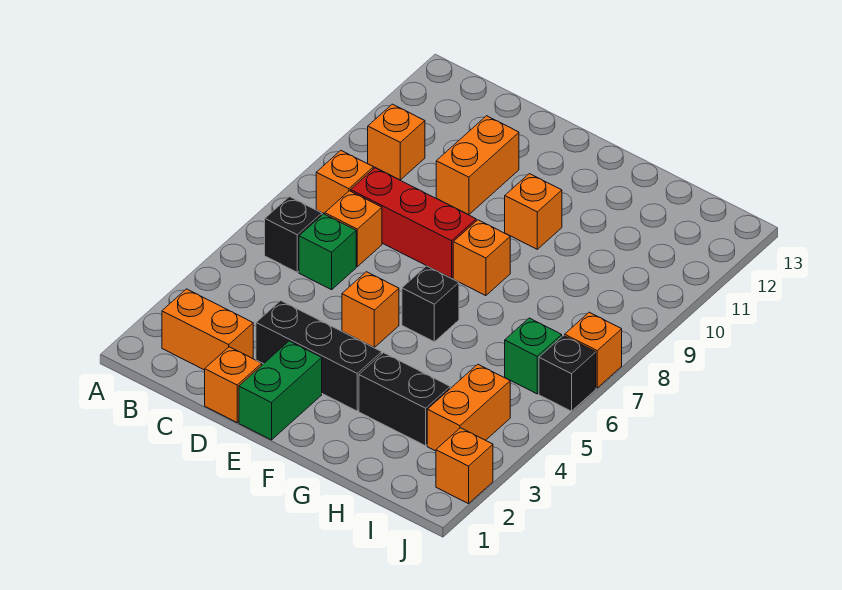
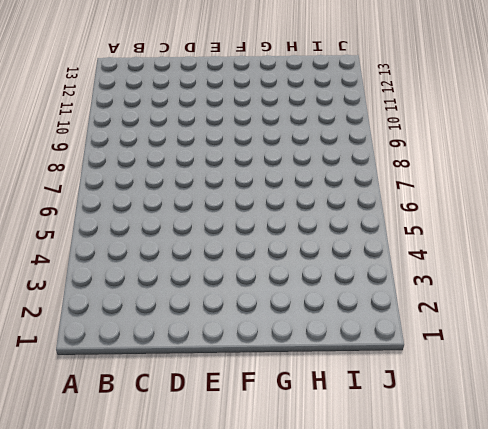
none -> orange 1x2 brick [162,289,253,370]
none -> black 1x1 brick [265,197,322,272]
none -> orange 1x1 brick [316,151,373,214]

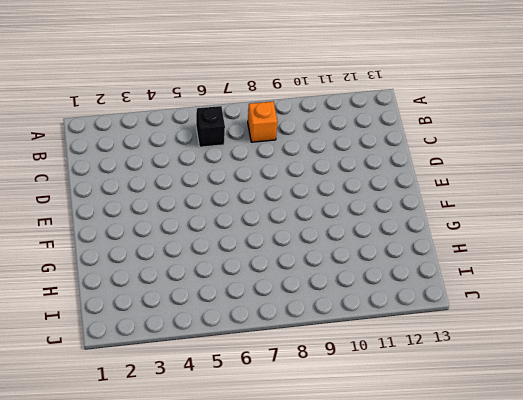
none -> orange 1x2 brick [162,289,253,370]
none -> orange 1x1 brick [368,104,425,180]
none -> green 1x1 brick [299,214,356,290]

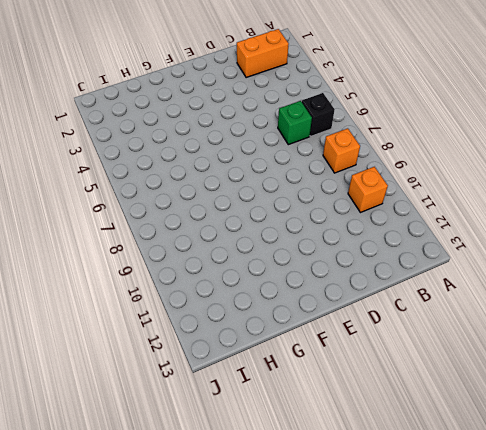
none -> orange 1x1 brick [325,191,382,266]
none -> red 1x3 brick [351,168,476,278]
none -> orange 1x1 brick [205,347,262,422]

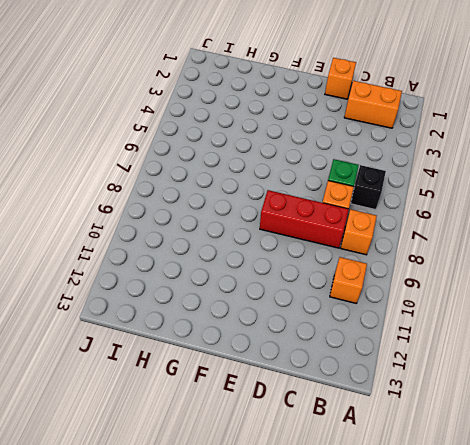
none -> black 1x3 brick [256,301,382,411]
none -> orange 1x2 brick [436,116,519,215]
none -> green 1x2 brick [239,341,322,440]

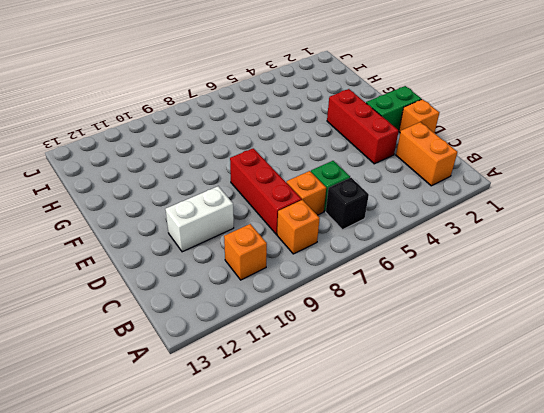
red 1x3 brick [327,89,399,164] -> black 1x3 brick [256,301,382,411]
white 1x2 brick [165,186,234,252] -> orange 1x2 brick [436,116,519,215]
none -> orange 1x1 brick [342,272,399,347]
none -> black 1x1 brick [402,266,459,342]
none -> orange 1x1 brick [453,220,510,296]

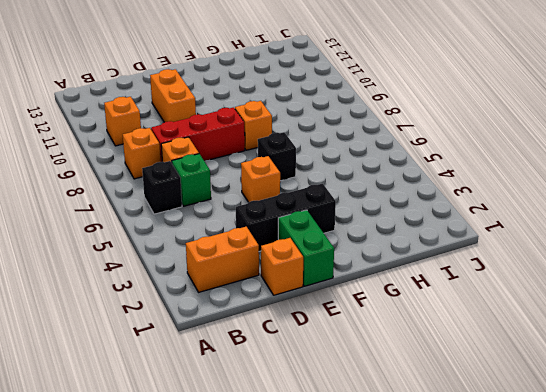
none -> orange 1x1 brick [505,174,562,249]
none -> black 1x2 brick [359,353,450,446]
none -> orange 1x2 brick [427,364,510,451]

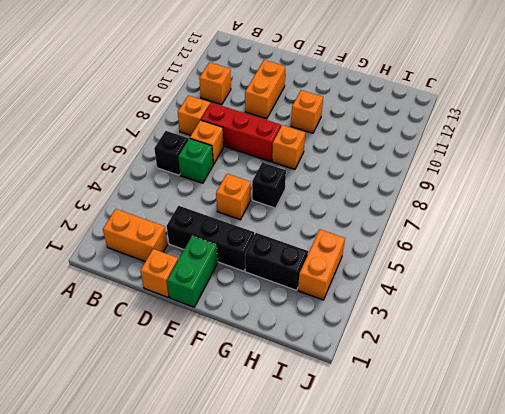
none -> green 1x1 brick [505,318,562,394]
none -> orange 1x1 brick [436,428,493,504]
none -> black 1x1 brick [539,336,596,411]

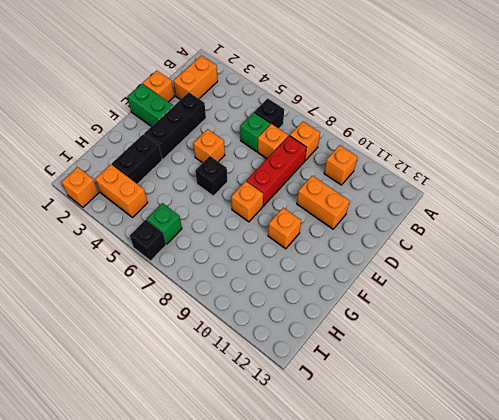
none -> orange 1x1 brick [565,312,622,388]

